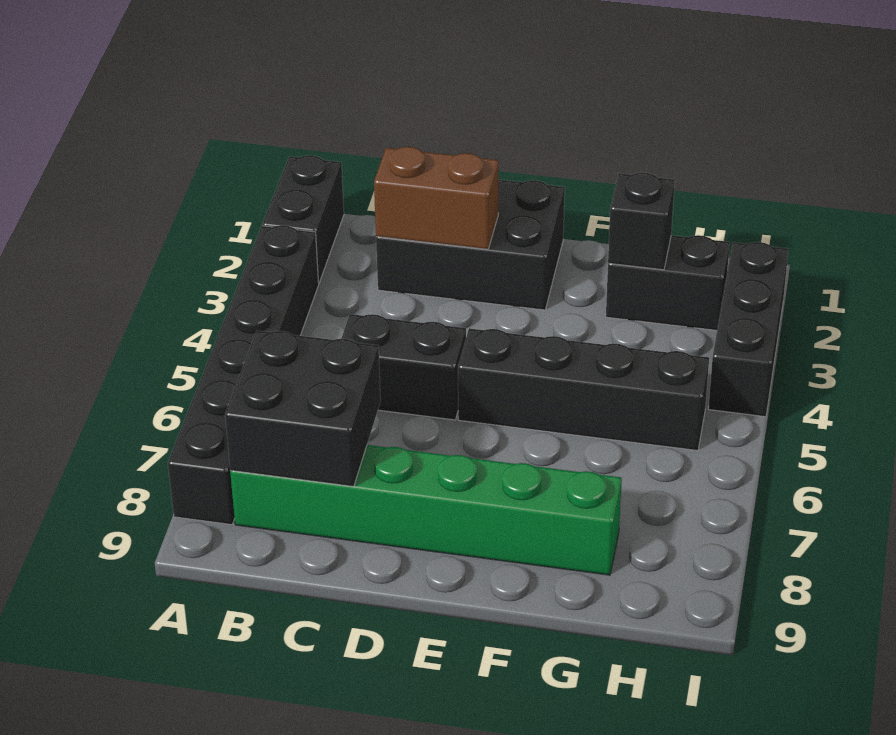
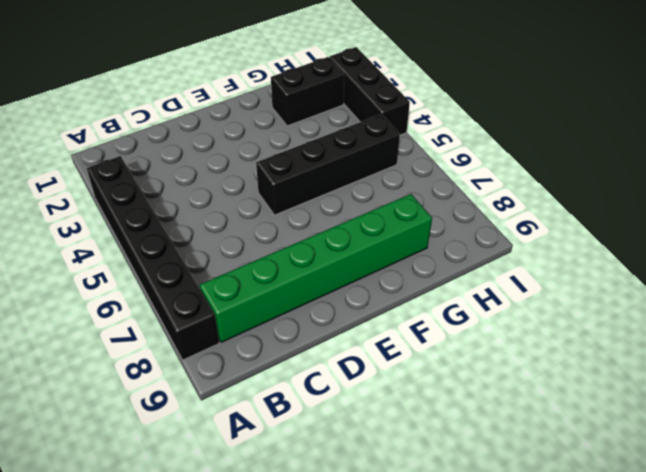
none -> black 1x2 brick [262,155,344,282]
none -> black 2x3 brick [376,180,565,310]

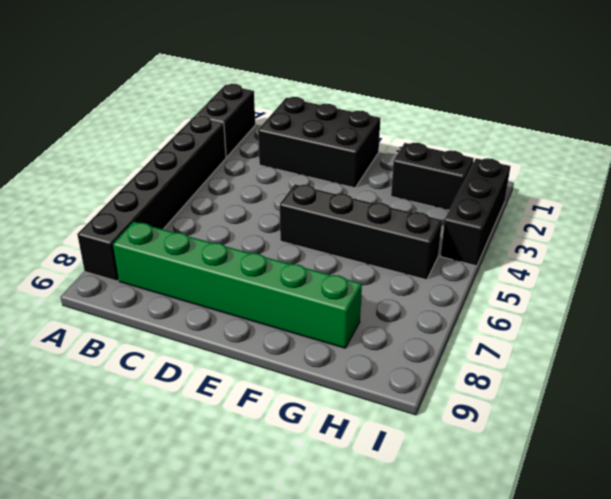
none -> black 1x2 brick [341,314,466,420]
none -> black 2x2 brick [225,331,381,487]

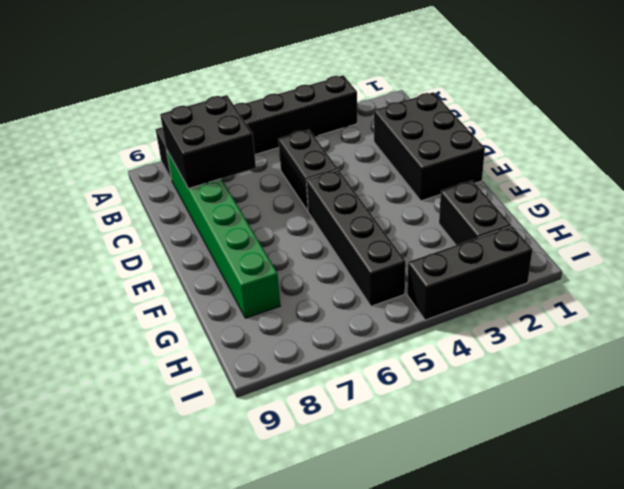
none -> black 1x2 brick [262,155,344,282]
none -> brown 1x2 brick [374,147,499,249]

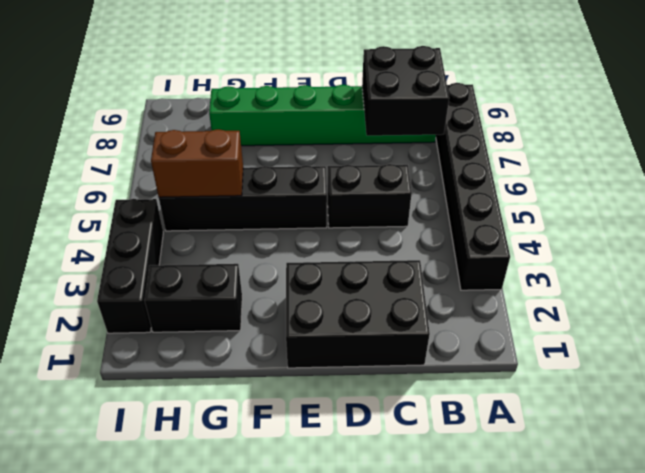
brown 1x2 brick [151,129,243,197] -> brown 1x2 brick moved to [374,147,499,249]
none -> black 1x2 brick [262,155,344,282]
none -> black 1x1 brick [608,173,675,270]

